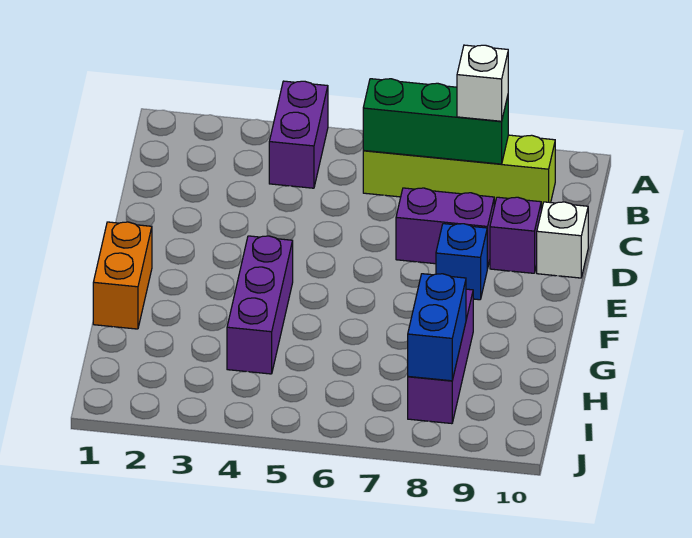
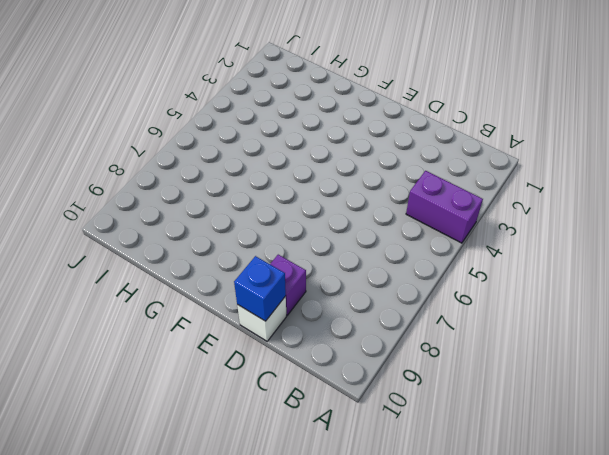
blue 1x1 brick [234,256,286,321] -> blue 1x1 brick moved to [436,224,487,300]
none -> lime 1x4 brick [363,135,555,211]
none -> purple 1x2 brick [396,188,494,269]
none -> orange 1x2 brick [93,222,152,329]

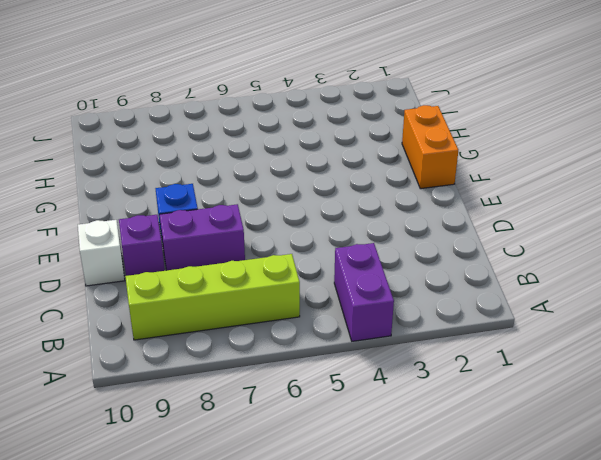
none -> purple 1x3 brick [227,236,293,374]
none -> purple 1x3 brick [408,289,473,424]
none -> green 1x3 brick [363,79,508,164]

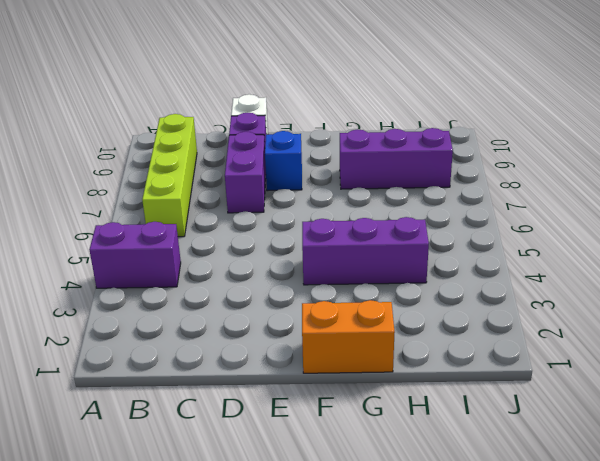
none -> green 1x3 brick [363,79,508,164]
none -> blue 1x2 brick [408,274,466,381]
none -> white 1x1 brick [457,45,508,121]

